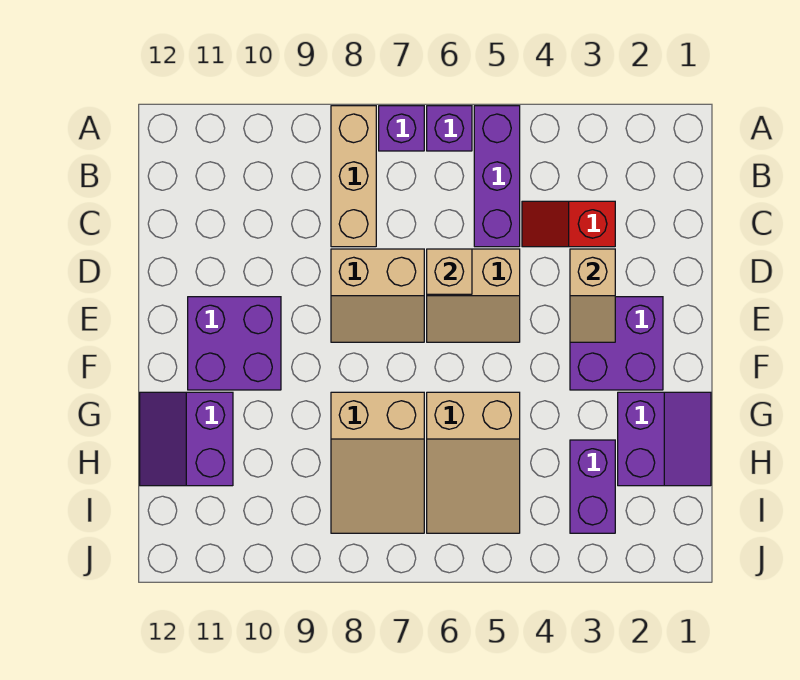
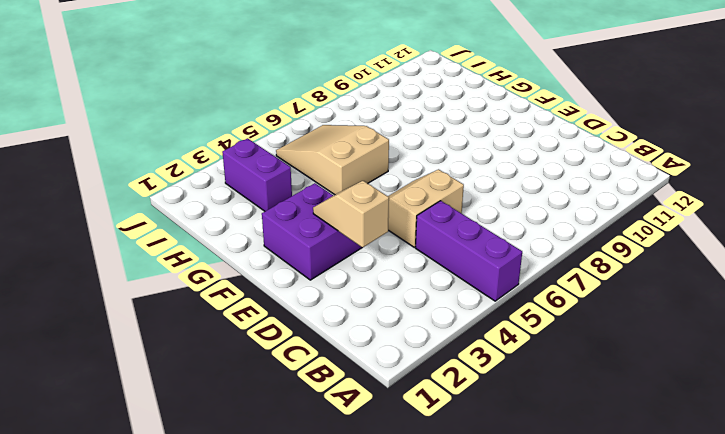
none -> purple 1x1 brick [427,106,472,151]
none -> purple 1x1 brick [379,106,424,151]
none -> tan 1x3 brick [331,106,376,247]

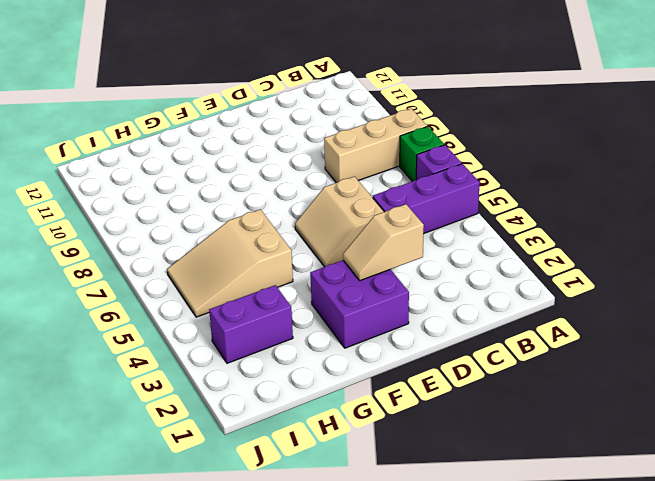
green 1x1 brick [400,126,444,181] -> purple 1x1 brick [379,106,424,151]
none -> red 1x2 slope [522,201,615,247]
none -> tan 2x2 slope [331,249,424,342]
none -> purple 2x2 brick [188,297,281,390]

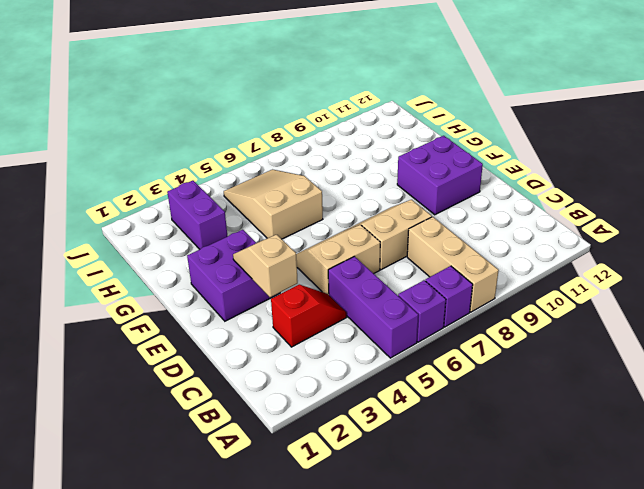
none -> purple 2x2 slope [618,392,711,486]
none -> tan 2x3 slope [331,392,424,533]
none -> purple 2x2 slope [140,392,233,486]

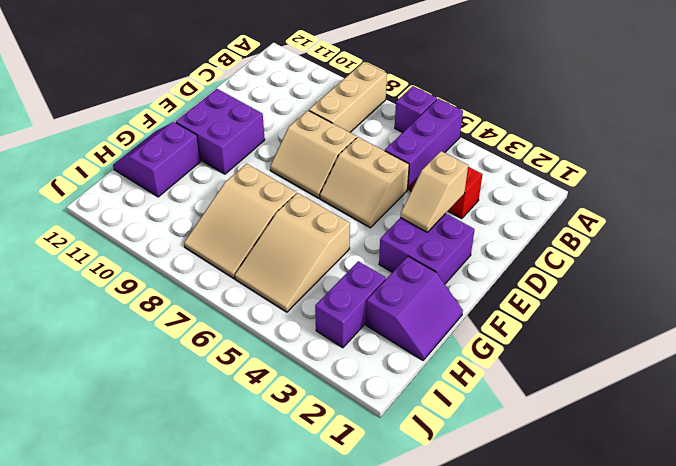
none -> purple 1x1 brick [379,106,424,151]
none -> tan 1x1 brick [427,249,472,294]

